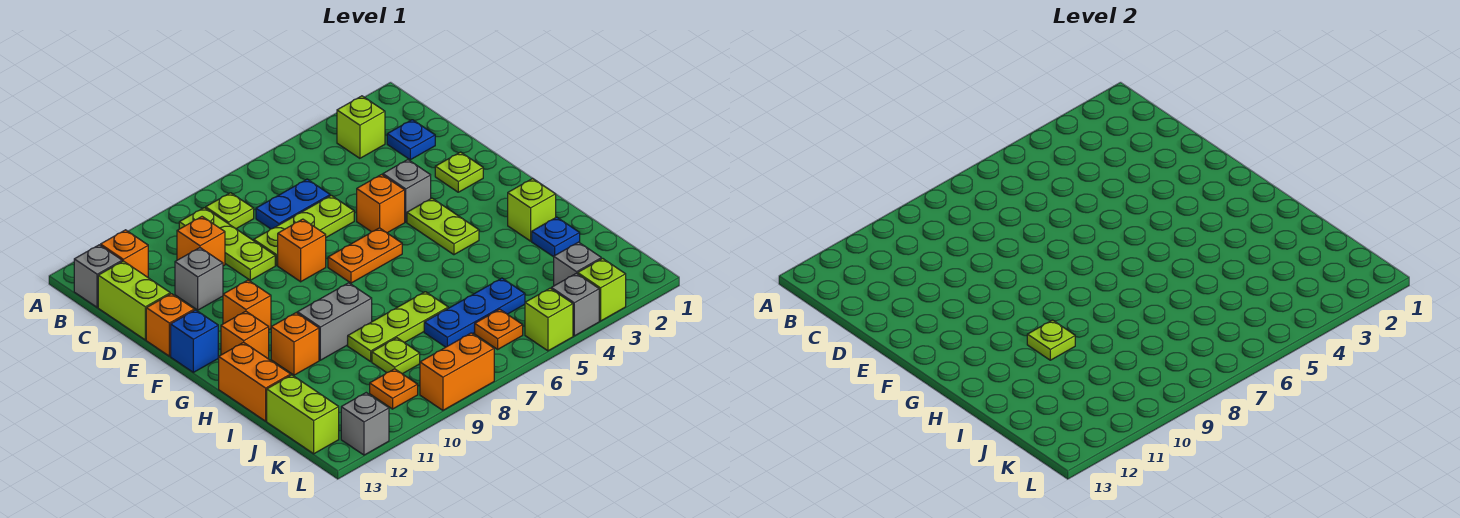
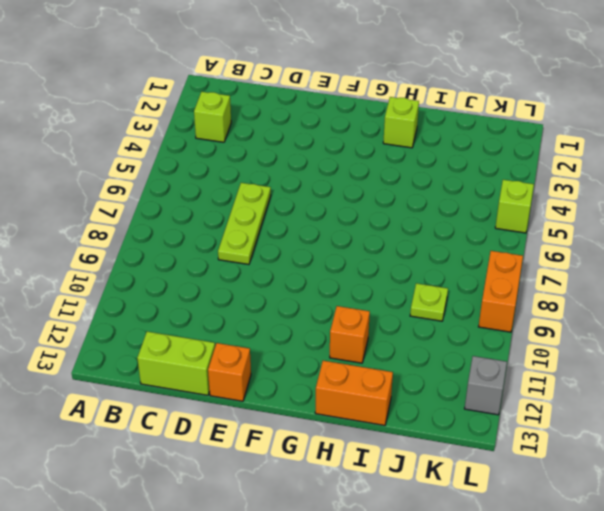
none -> lime 1x1 plate [206,193,254,229]
none -> lime 1x3 plate [179,208,275,280]
none -> orange 1x1 brick [101,230,148,277]
none -> grey 1x1 brick [74,245,122,307]

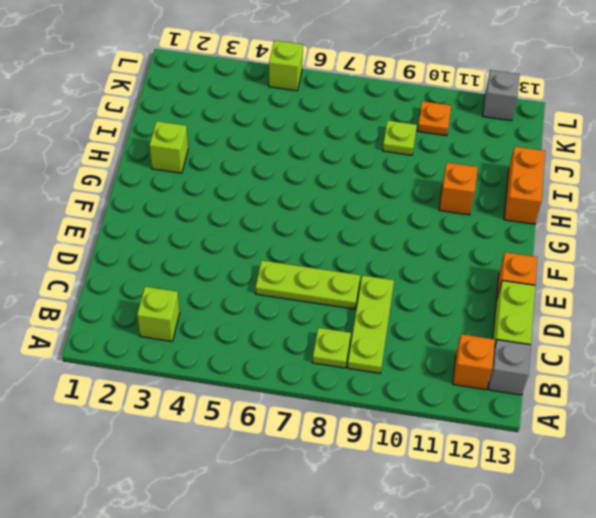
none -> blue 1x1 plate [387,120,435,160]
none -> blue 1x2 plate [256,179,330,229]
none -> orange 1x1 brick [177,217,225,266]
none -> grey 1x1 brick [175,248,223,310]

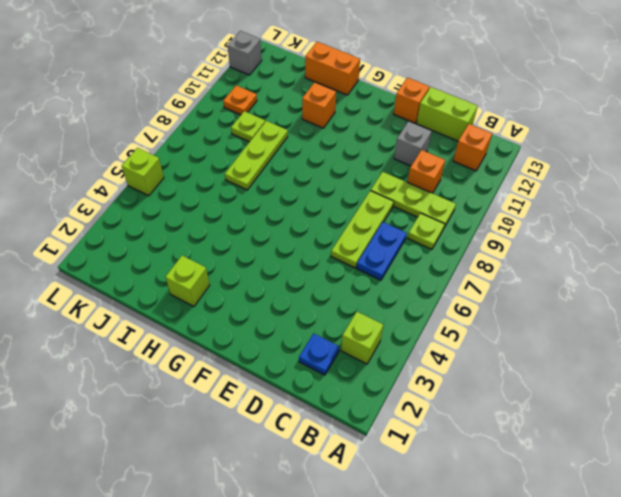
none -> grey 1x1 brick [74,245,122,307]
none -> lime 1x1 plate [435,152,483,192]
none -> grey 1x1 brick [383,160,431,222]
none -> orange 1x1 brick [357,174,405,233]

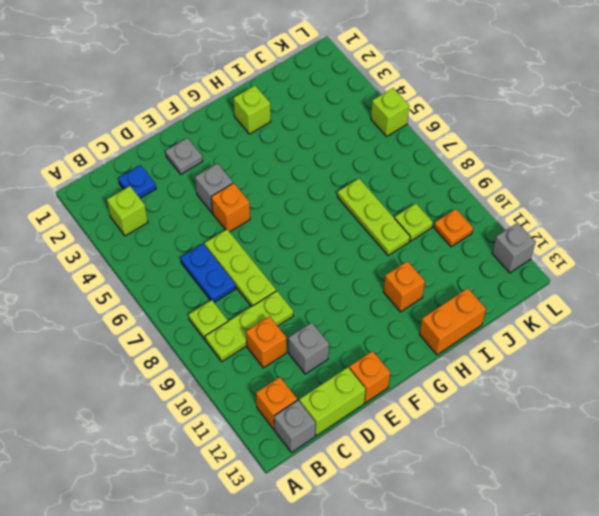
grey 1x1 plate [165,138,203,174] -> lime 1x1 plate [435,152,483,192]
none -> orange 1x1 brick [278,219,326,282]
none -> lime 1x2 plate [407,198,479,255]
none -> orange 1x2 plate [328,228,402,283]
none -> orange 1x1 brick [223,280,271,330]

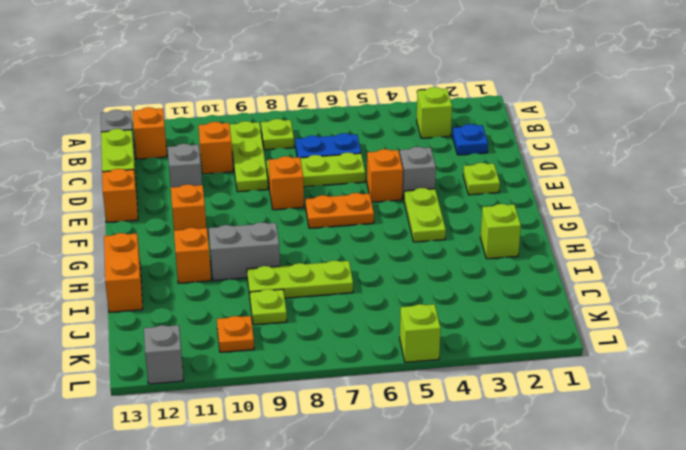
none -> blue 1x1 brick [171,310,218,372]
none -> orange 1x1 brick [221,311,269,359]
none -> blue 1x1 plate [532,217,580,257]
none -> blue 1x3 plate [424,278,525,347]

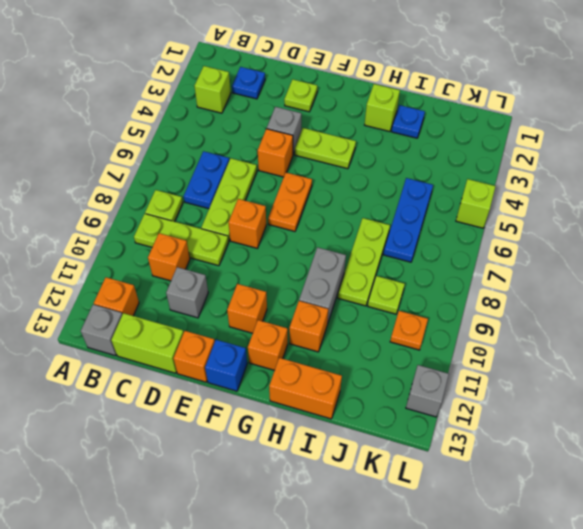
none -> lime 1x2 brick [267,375,339,454]
none -> grey 1x1 brick [554,242,601,286]
none -> orange 1x1 plate [475,309,523,349]
none -> lime 1x1 brick [578,258,626,321]

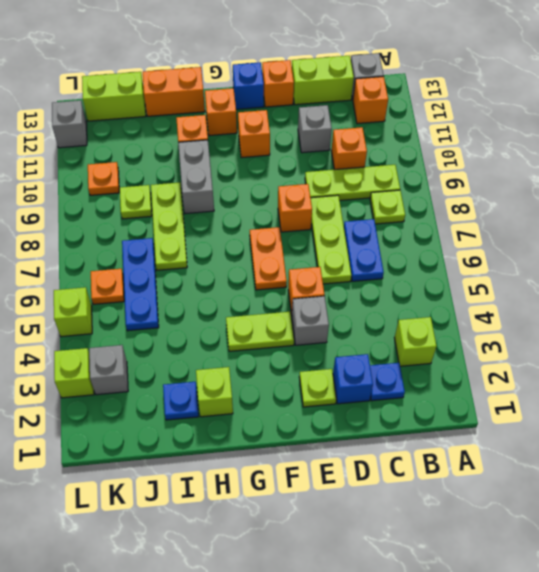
blue 1x1 brick [333,354,373,404] -> none
none -> grey 1x1 brick [551,273,599,336]
none -> orange 1x2 brick [420,333,494,410]
none -> lime 1x1 plate [1027,320,1075,360]

